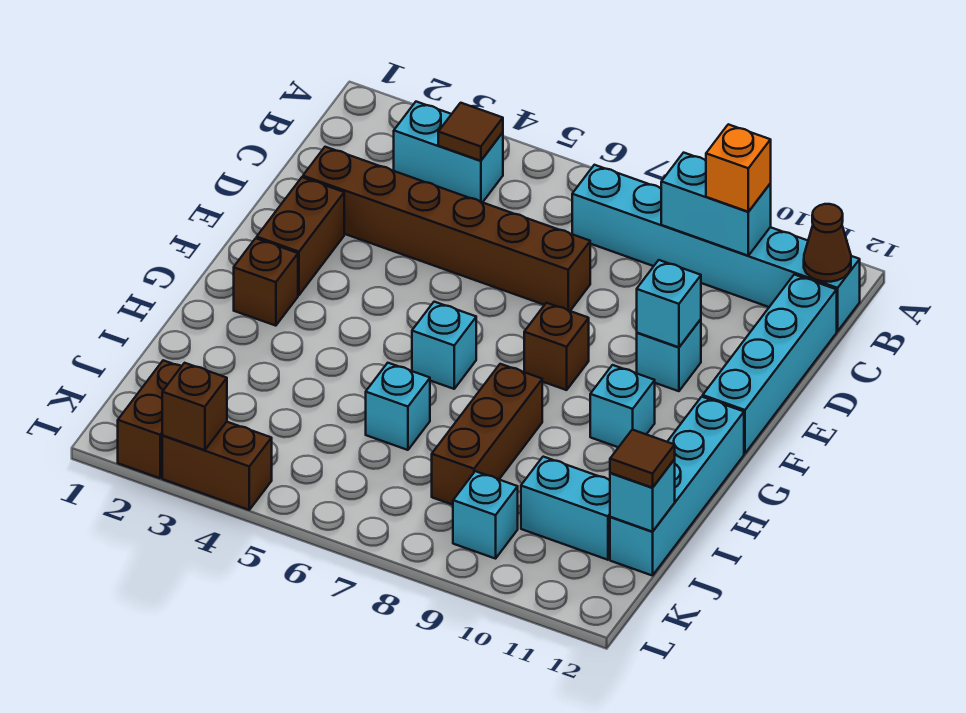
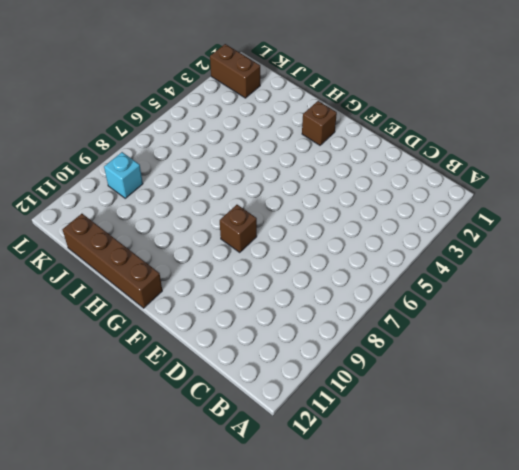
brown 1x4 brick [63,214,162,308] -> cyan 1x4 brick [610,397,744,576]
none -> cyan 1x2 brick [394,102,503,202]
none -> cyan 1x6 brick [572,165,860,331]
none -> cyan 1x4 brick [703,275,837,453]

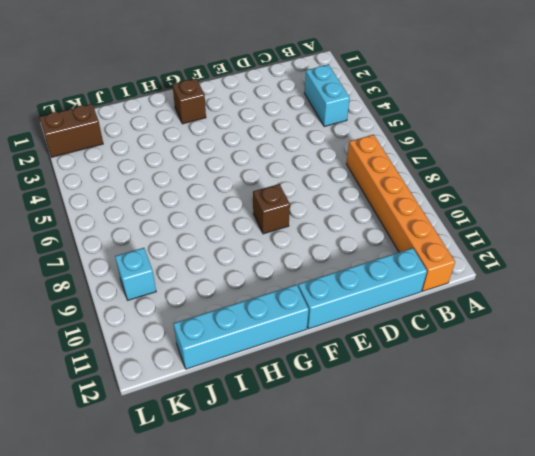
orange 1x6 brick [346,135,455,291] -> cyan 1x6 brick [572,165,860,331]
none -> brown 1x6 brick [303,147,590,311]
none -> brown 1x2 brick [257,177,344,295]
none -> cyan 1x1 brick [637,319,701,391]

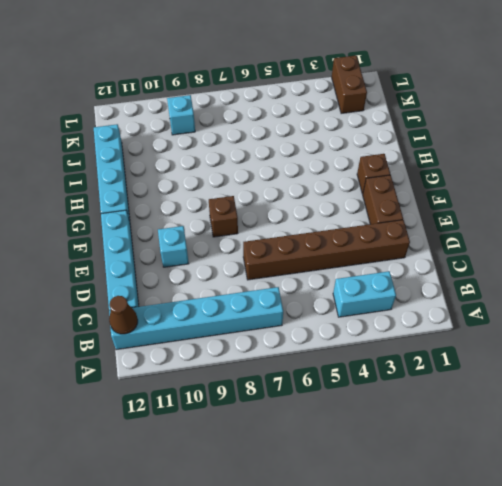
none -> cyan 1x1 brick [412,302,476,389]
none -> cyan 1x1 brick [590,365,655,447]
none -> brown 1x3 brick [432,364,542,505]

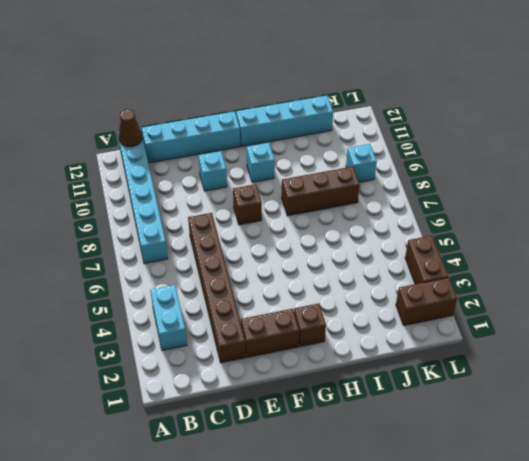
none -> cyan 1x1 brick [412,302,476,389]
none -> cyan 1x1 brick [366,363,430,450]
none -> cyan 1x2 brick [521,457,610,560]

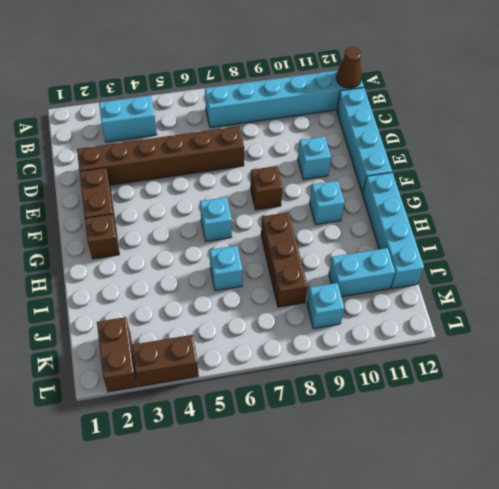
none -> brown 1x1 tile [438,103,503,161]
none -> cyan 1x2 brick [661,153,771,256]
none -> cyan 1x1 brick [637,260,701,347]

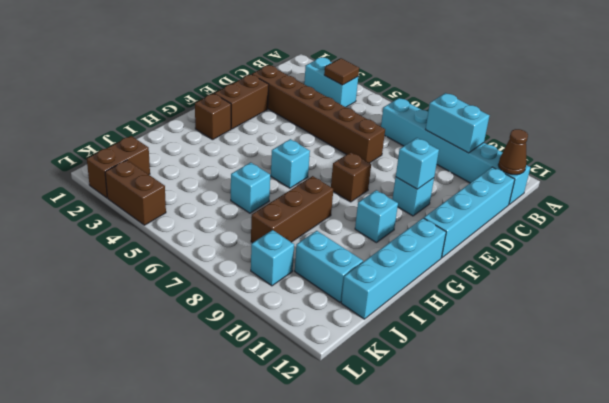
none -> cyan 1x1 brick [610,460,675,532]
none -> brown 1x1 brick [162,363,227,450]
none -> orange 1x1 brick [706,124,771,212]

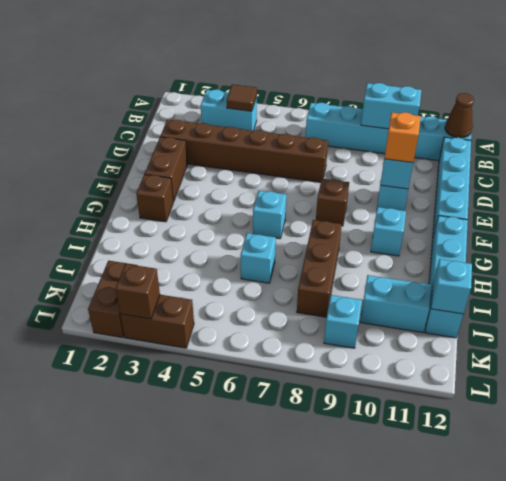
orange 1x1 brick [384,112,421,163] -> orange 1x1 brick moved to [706,124,771,212]
none -> brown 1x1 tile [610,430,675,488]

